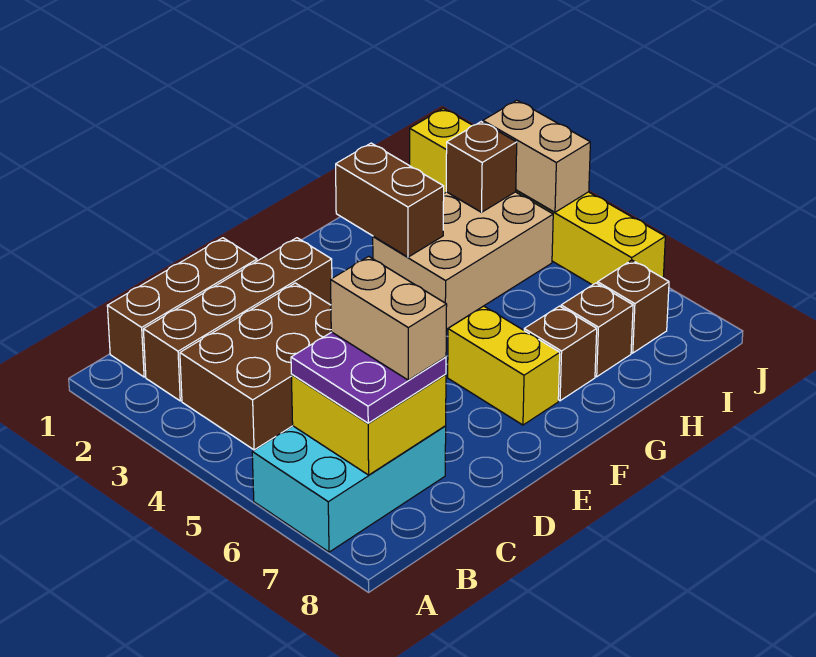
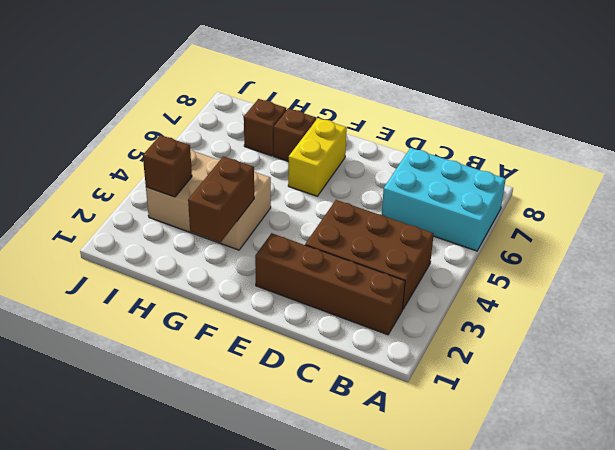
none -> brown 1x3 brick [107,238,257,377]
none -> brown 1x1 brick [598,260,669,353]
none -> yellow 1x6 brick [410,109,665,285]

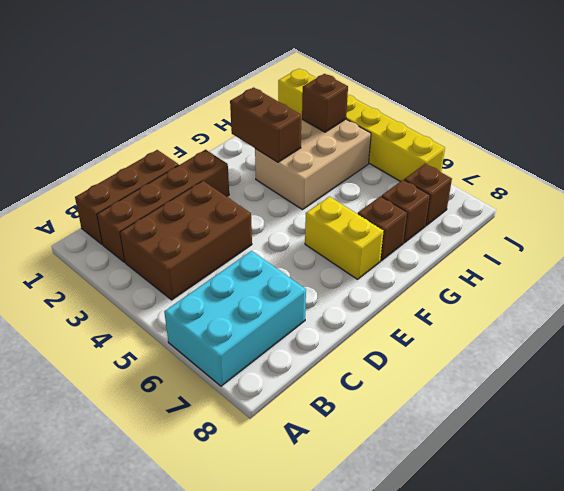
none -> yellow 2x2 brick [291,374,446,475]
none -> tan 1x2 brick [483,101,590,212]
none -> purple 2x2 plate [291,332,446,423]

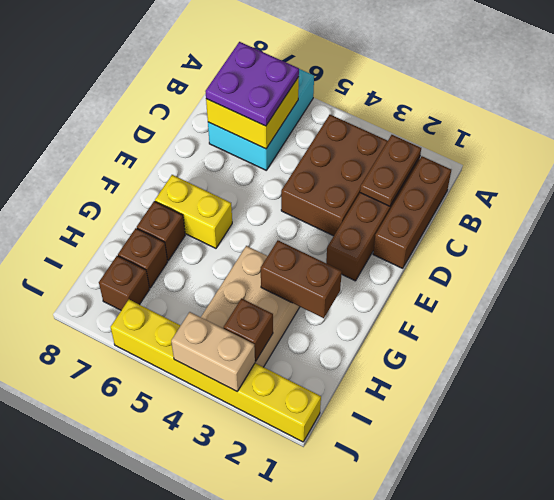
brown 1x2 plate [360,135,421,206] -> none
none -> tan 1x2 brick [331,256,447,380]

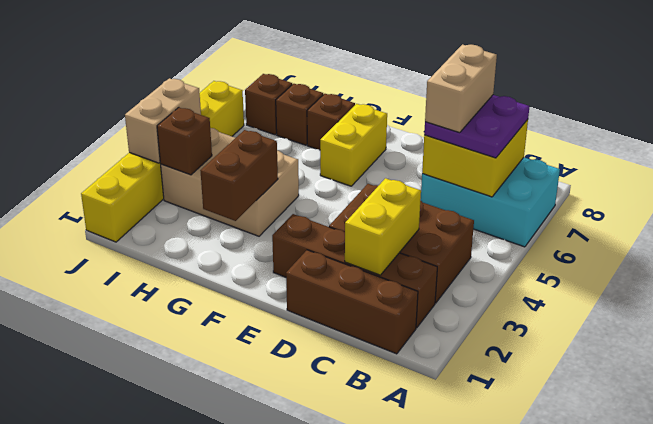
yellow 1x2 brick [345,178,421,275] -> none

